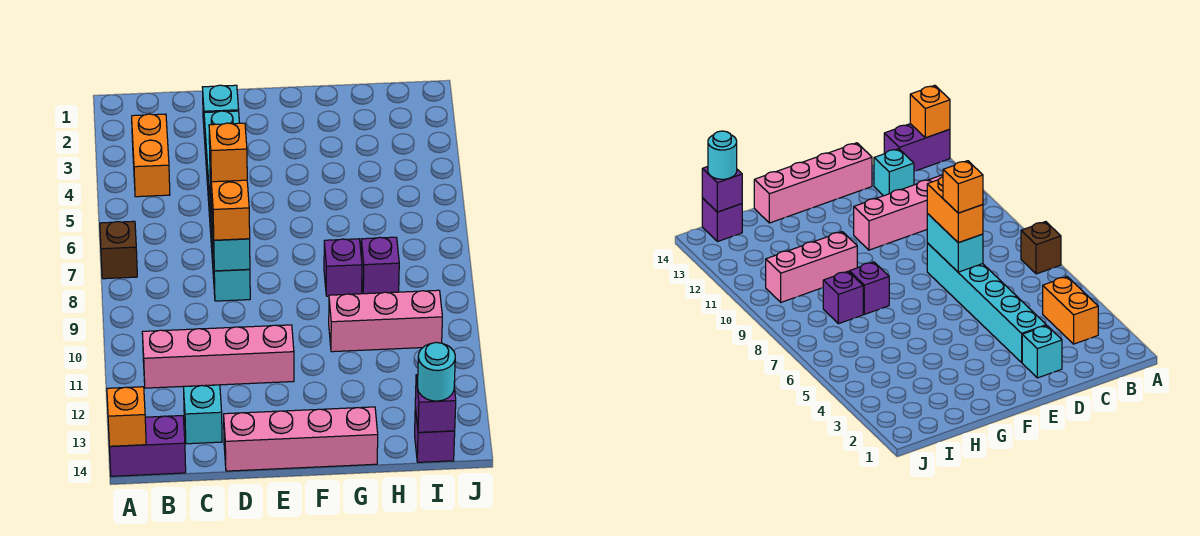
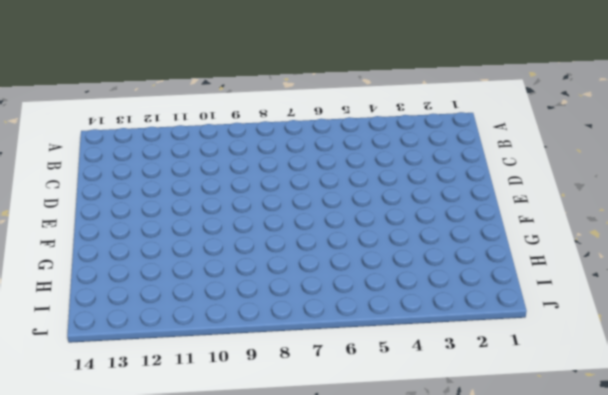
none -> brown 1x1 brick [100,221,137,279]
none -> purple 1x2 brick [109,416,186,476]
none -> orange 1x2 brick [132,114,170,197]

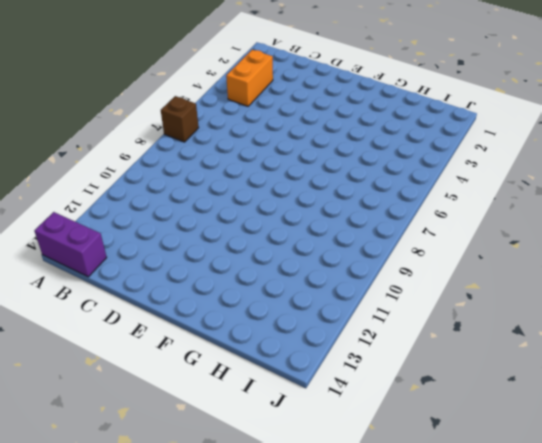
none -> pink 1x4 brick [142,325,294,388]
none -> cyan 1x1 brick [184,385,222,444]
none -> cyan 1x1 brick [202,85,239,138]

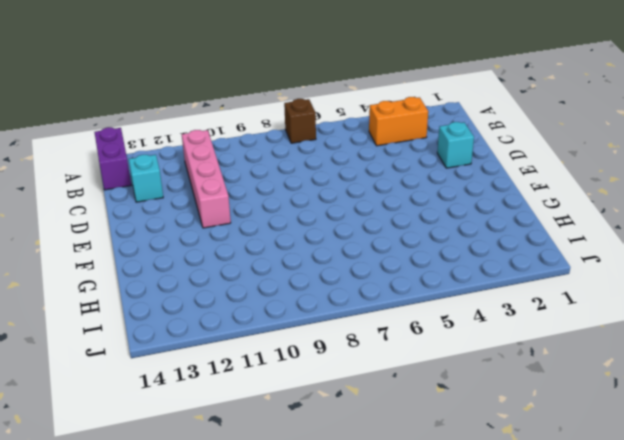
none -> cyan 1x6 brick [204,111,250,301]
none -> pink 1x4 brick [224,407,378,471]
none -> purple 1x1 brick [324,239,362,296]

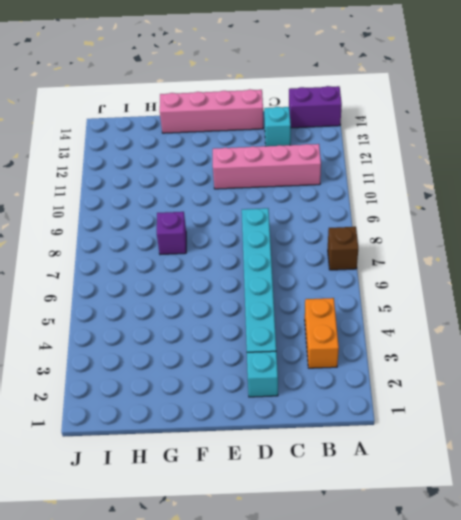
none -> pink 1x3 brick [329,290,442,352]
none -> purple 1x1 brick [361,237,399,294]
none -> purple 1x1 brick [415,407,455,462]

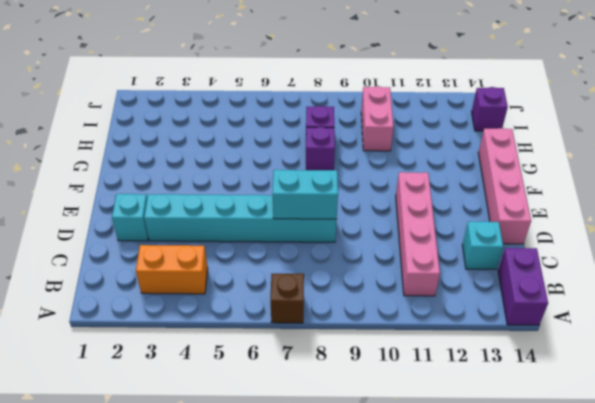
pink 1x2 brick [361,86,394,151] -> pink 1x3 brick [329,290,442,352]
none -> orange 1x1 brick [107,387,146,446]
none -> purple 1x1 brick [415,375,456,432]
none -> orange 1x2 brick [210,168,250,240]

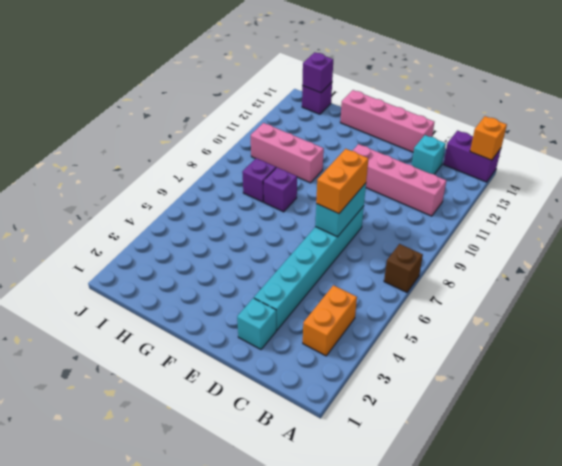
none -> cyan 1x1 round brick [418,342,455,401]
none -> orange 1x1 brick [209,123,247,182]

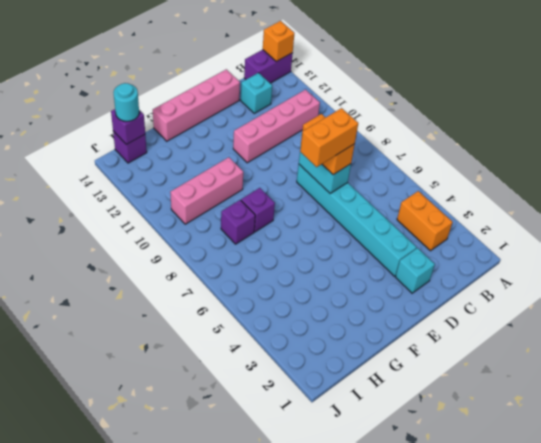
orange 1x2 brick [300,108,358,167] -> orange 1x1 brick [209,123,247,182]
none -> brown 1x1 brick [100,221,137,279]

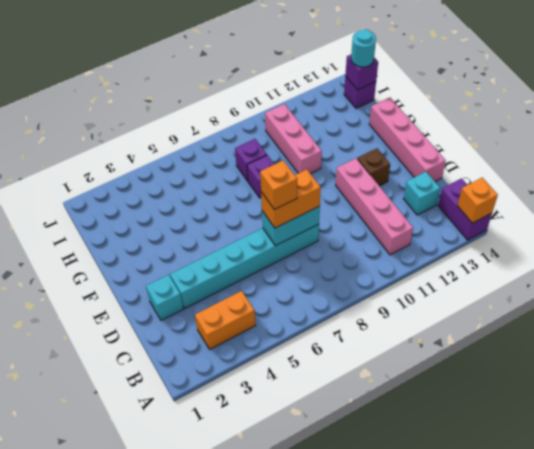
brown 1x1 brick [357,148,390,186] -> brown 1x1 brick moved to [100,221,137,279]

